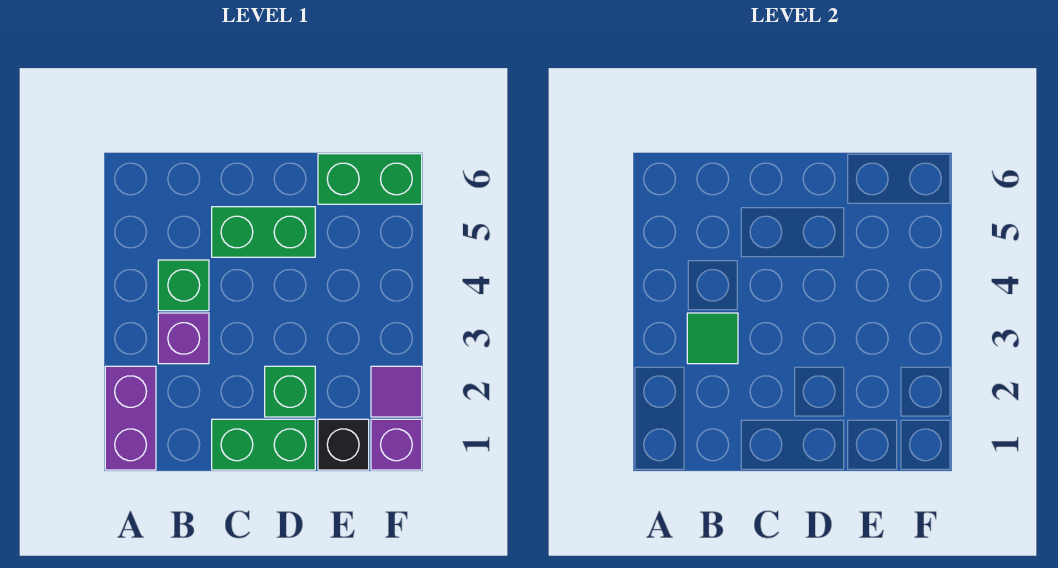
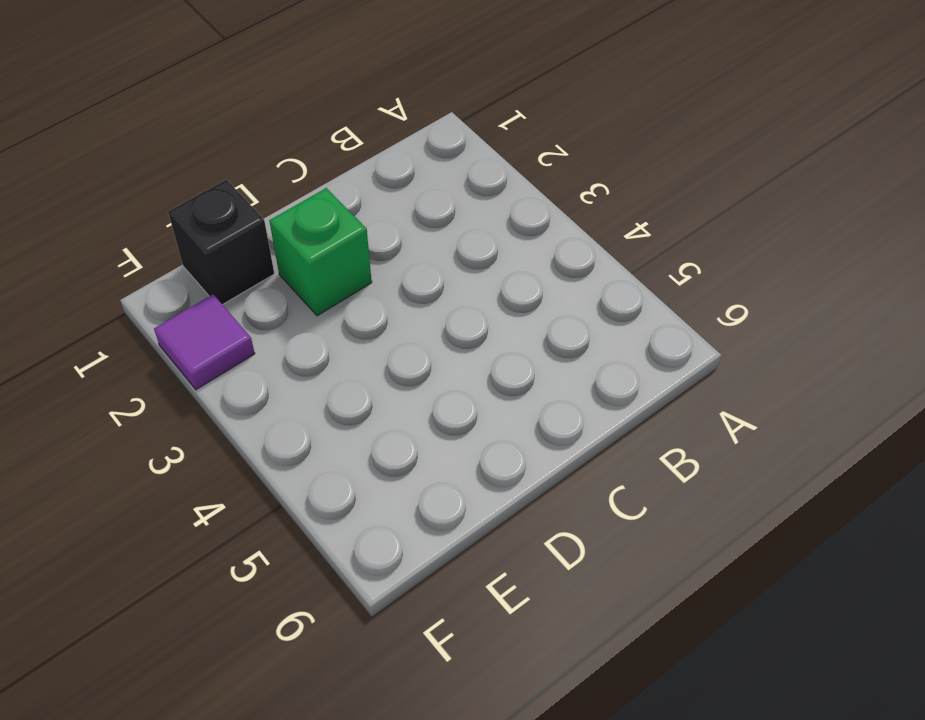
none -> purple 1x2 brick [105,366,156,470]
none -> purple 1x1 brick [158,313,209,364]

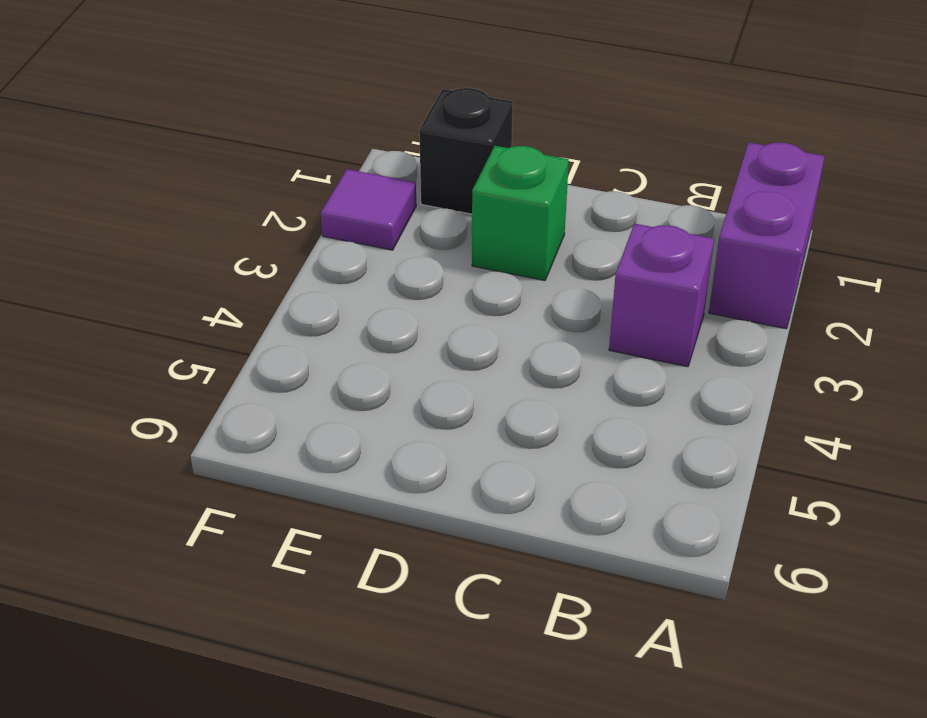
none -> green 1x1 brick [158,260,209,311]
none -> green 1x2 brick [212,419,315,470]

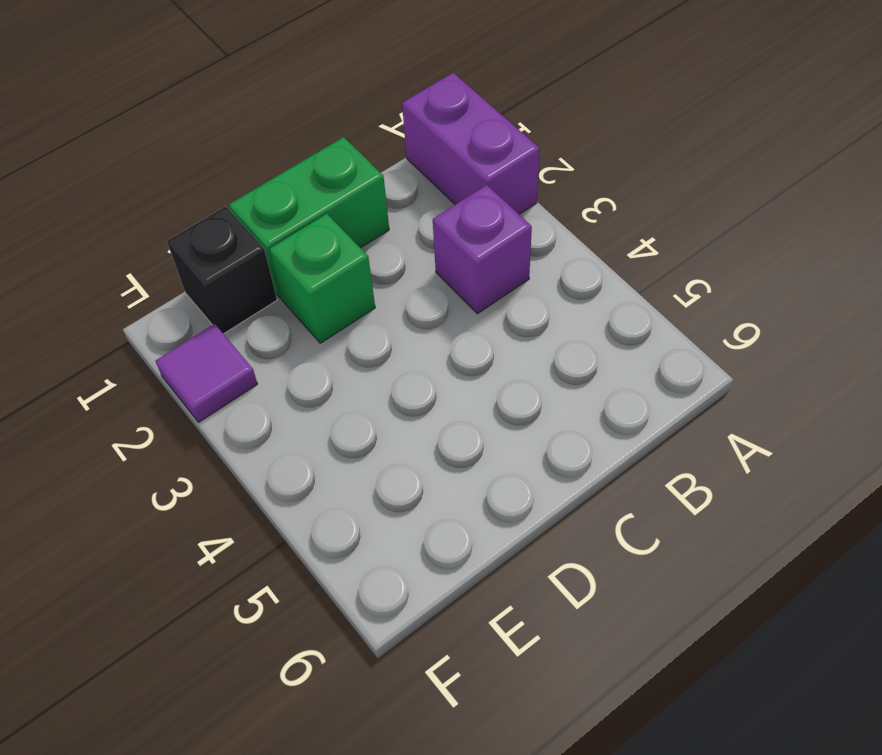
none -> green 1x1 brick [158,260,209,311]
none -> green 1x2 brick [212,207,315,257]

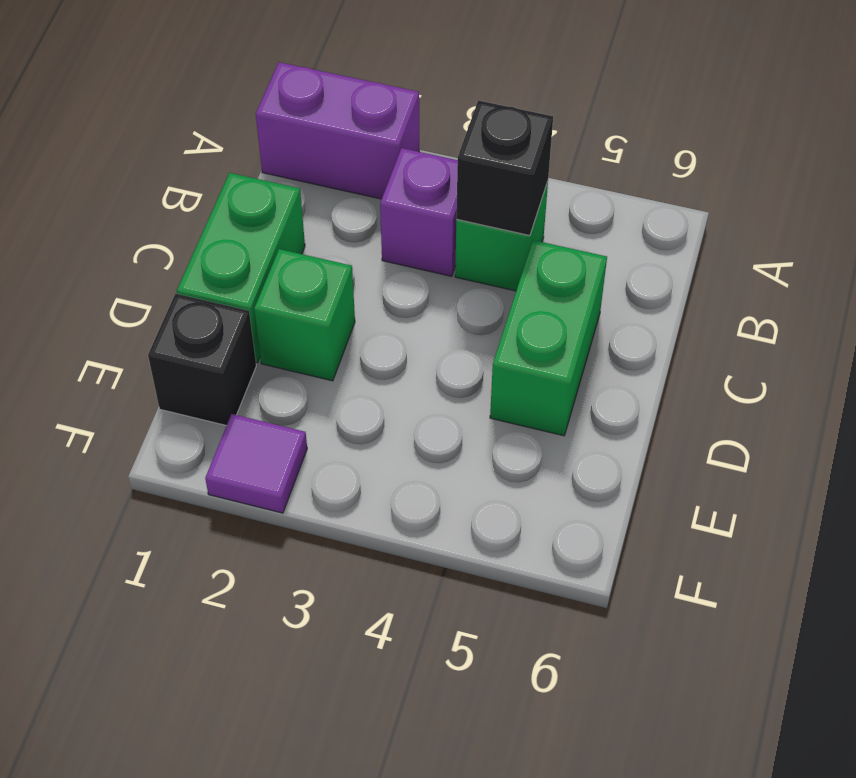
black 1x1 brick [456,100,553,236] -> none
none -> green 1x2 brick [318,154,422,204]
none -> purple 1x1 brick [371,419,422,470]

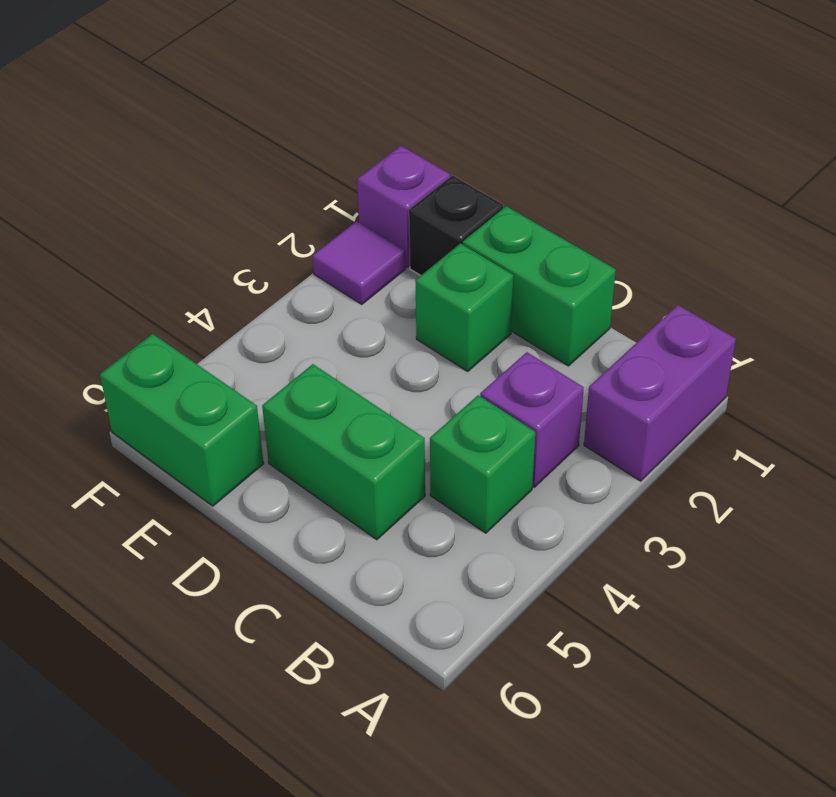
none -> green 1x1 tile [687,313,738,364]

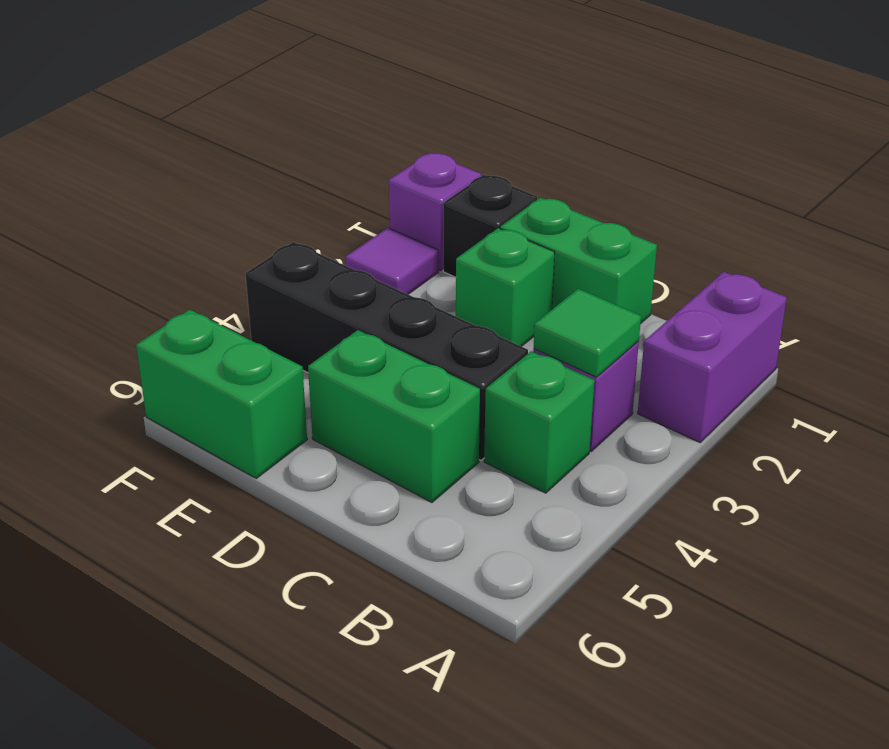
black 1x4 brick [245,242,528,460] -> none

